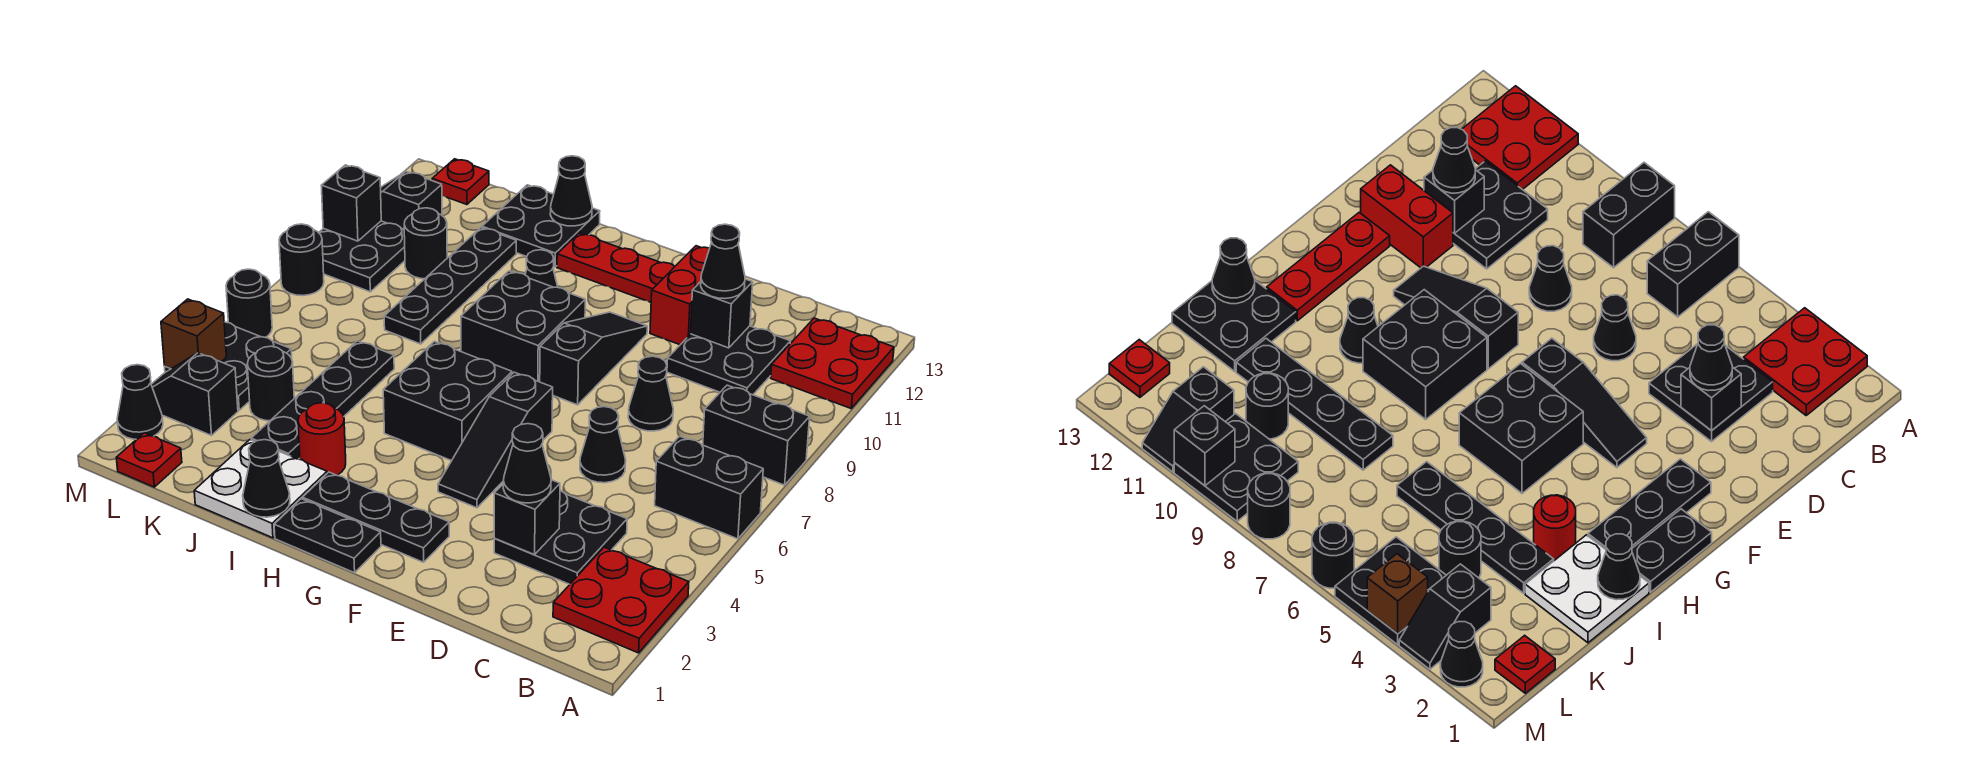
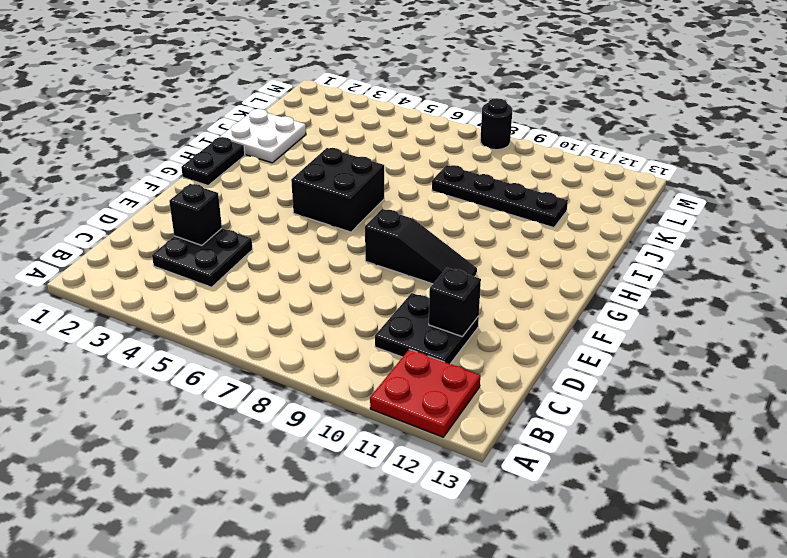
none -> red 2x2 plate [553,547,689,653]
none -> black 1x2 brick [655,436,763,539]
none -> black 1x2 brick [703,385,810,485]
none -> black 1x1 cone [580,407,626,483]

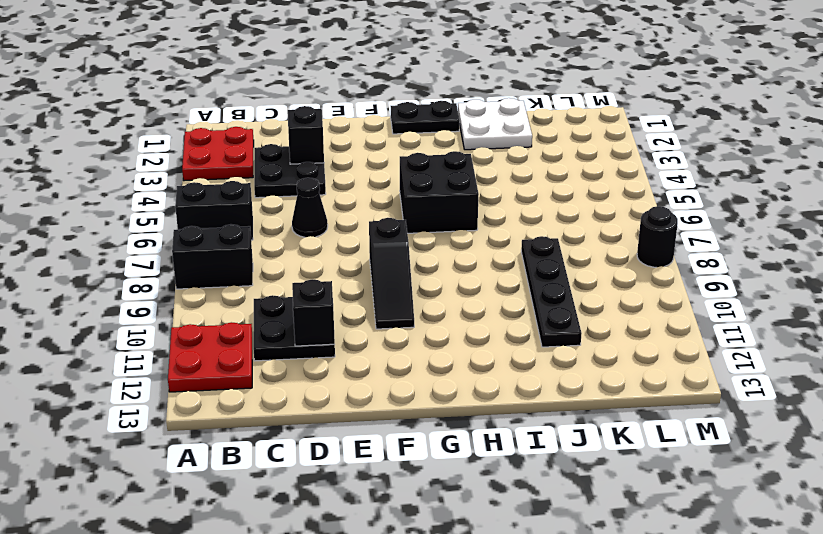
none -> black 1x1 cone [628,356,673,431]
none -> red 1x2 brick [650,246,710,345]
none -> black 1x3 plate [302,472,449,562]
none -> black 1x3 slope [438,372,553,508]

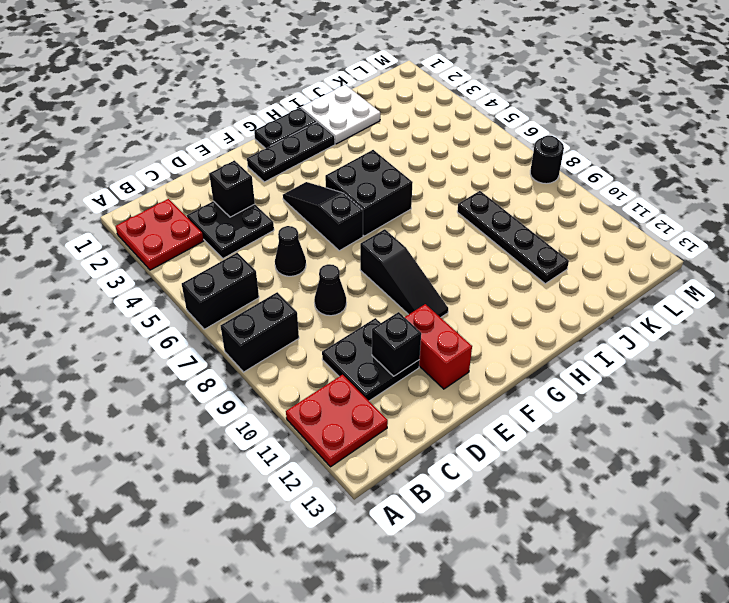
none -> red 1x3 plate [557,233,675,302]
none -> black 2x2 brick [461,271,585,382]
none -> black 1x1 cone [525,250,558,287]
none -> red 1x1 round brick [298,403,346,475]

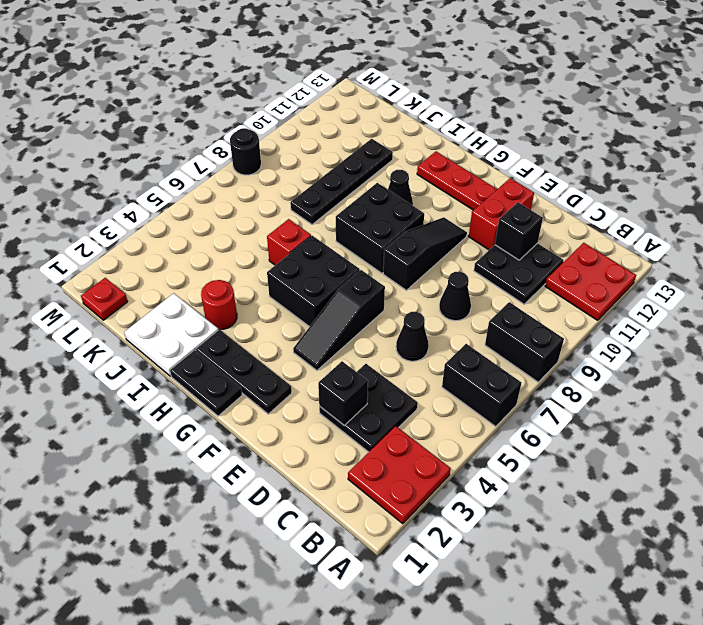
red 1x1 brick [267,219,311,265] -> none
none -> black 2x2 plate [482,185,600,267]
none -> black 1x4 plate [251,341,394,459]
none -> black 1x1 round brick [247,346,294,421]
none -> black 1x1 round brick [404,208,447,279]

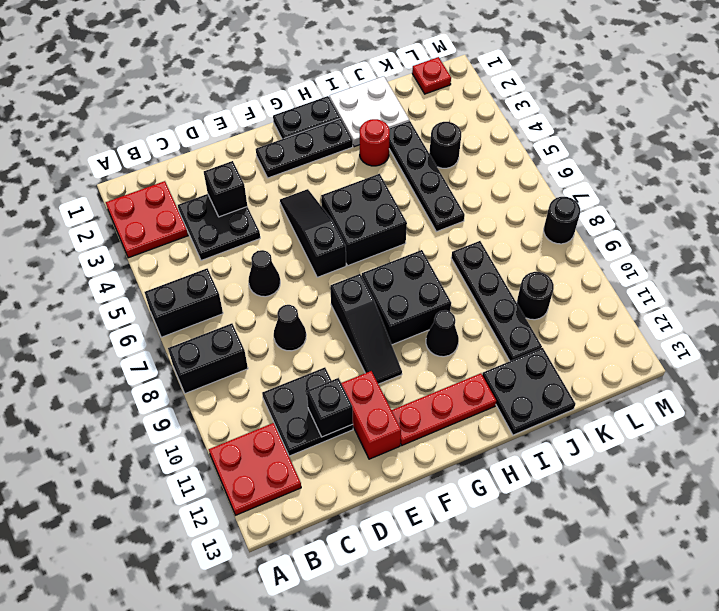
none -> black 1x2 slope [151,353,238,436]
none -> black 2x2 plate [165,322,292,410]
none -> black 2x2 plate [319,221,405,292]
none -> black 1x2 slope [381,171,442,229]

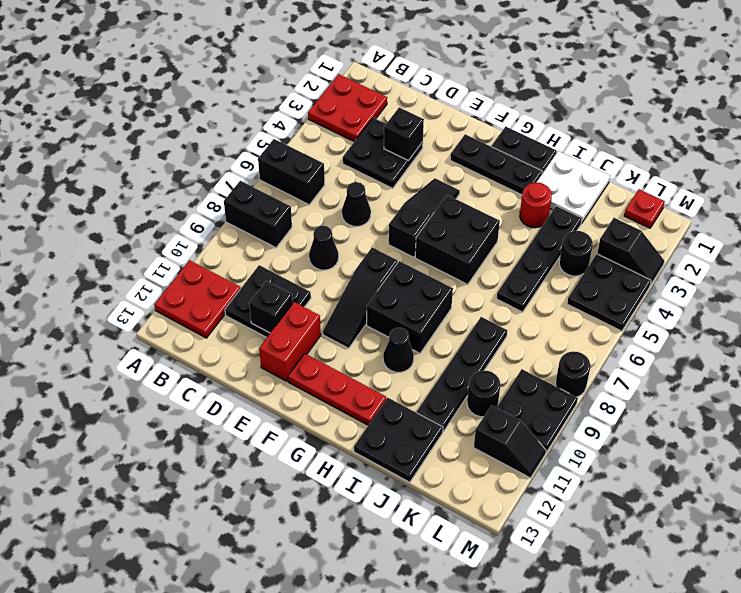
none -> red 1x1 plate [432,159,489,205]
none -> black 1x1 cone [117,365,163,439]
none -> black 1x1 round brick [226,269,272,337]
none -> black 1x1 cone [243,440,290,517]

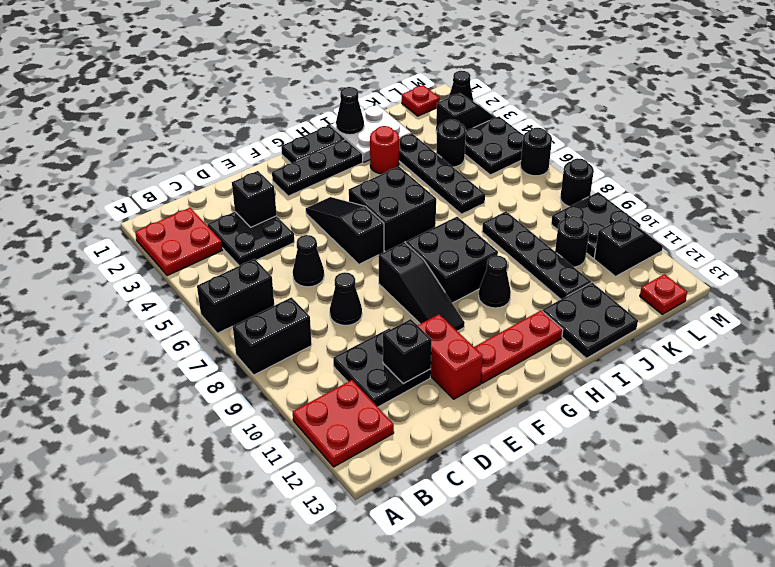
none -> black 1x1 cone [550,156,592,226]
none -> brown 1x1 brick [161,299,226,369]
none -> black 1x1 brick [321,165,381,241]
none -> black 1x1 cone [503,424,551,503]

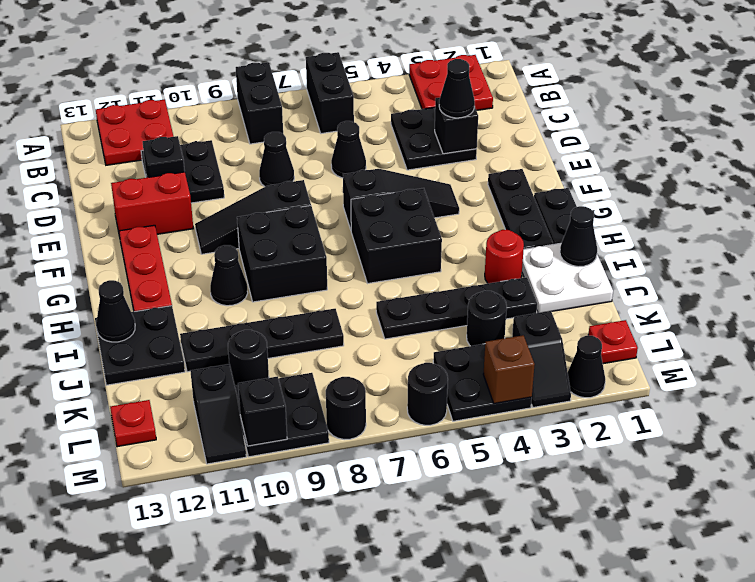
none -> black 1x1 cone [701,224,745,299]

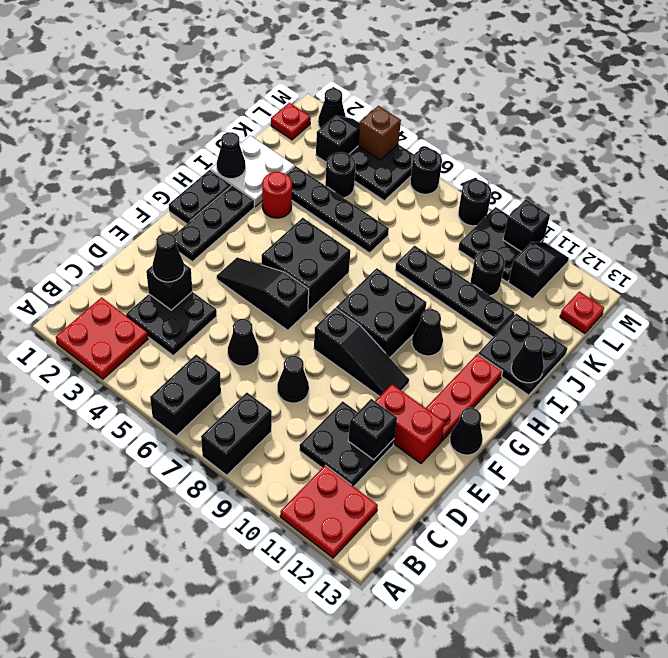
black 1x1 cone [450,408,483,455] -> black 1x1 cone moved to [701,224,745,299]

